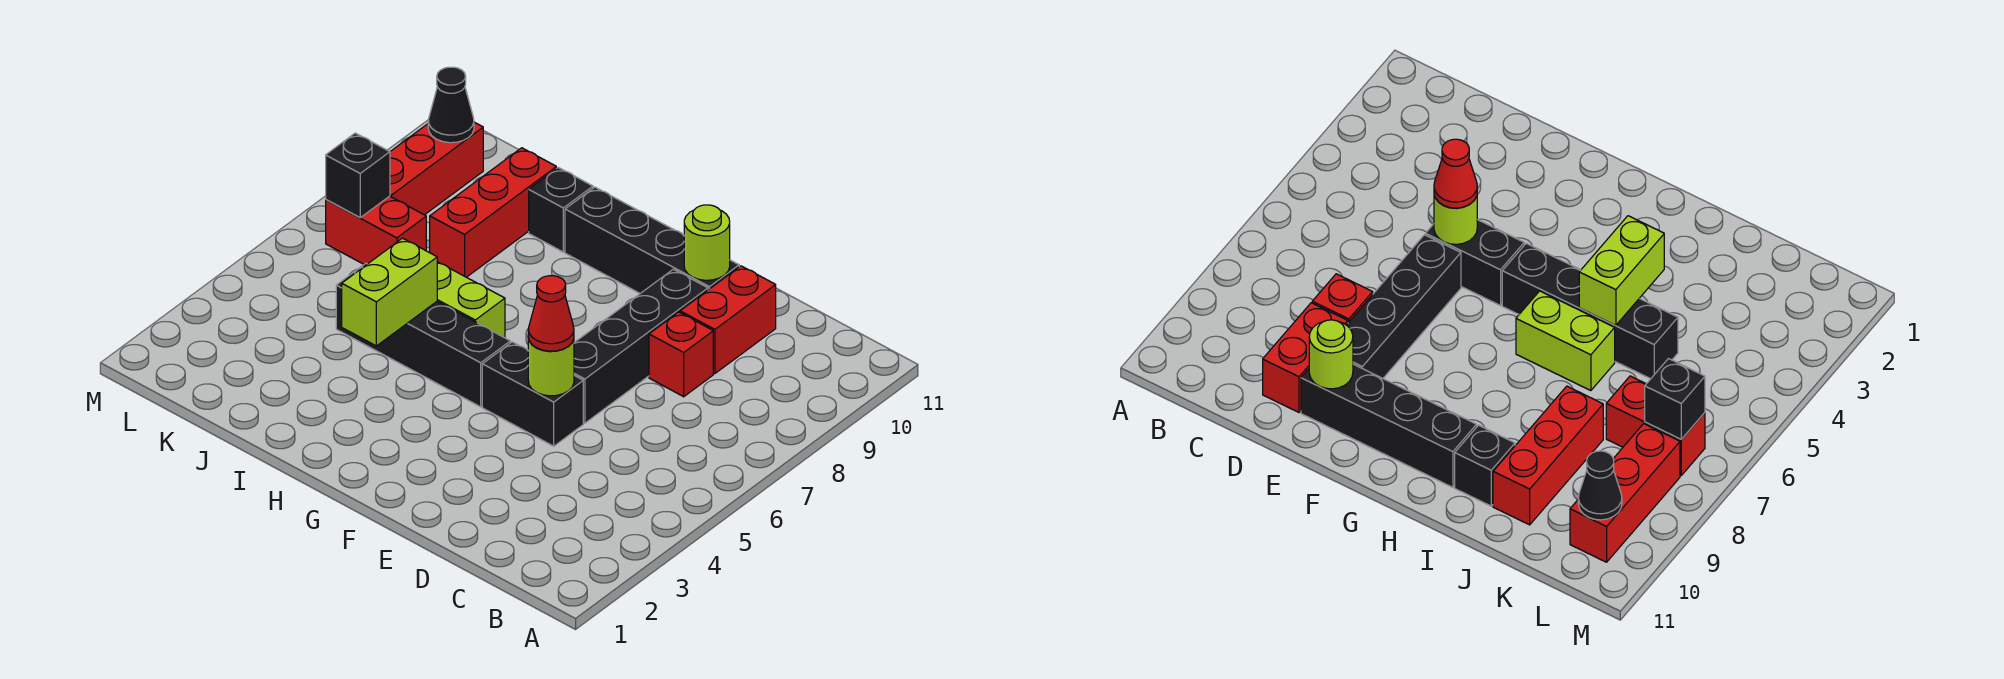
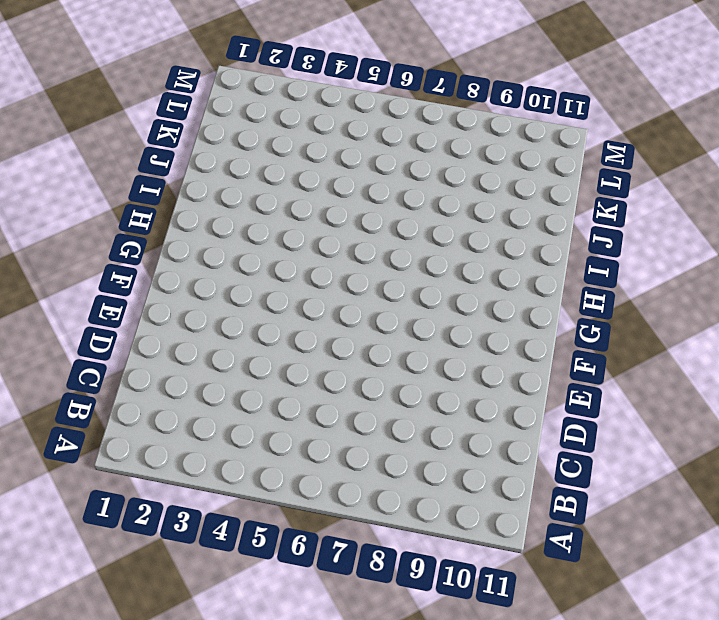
none -> red 1x1 brick [649,312,713,397]
none -> red 1x2 brick [680,266,776,374]
none -> black 1x2 brick [482,342,583,446]

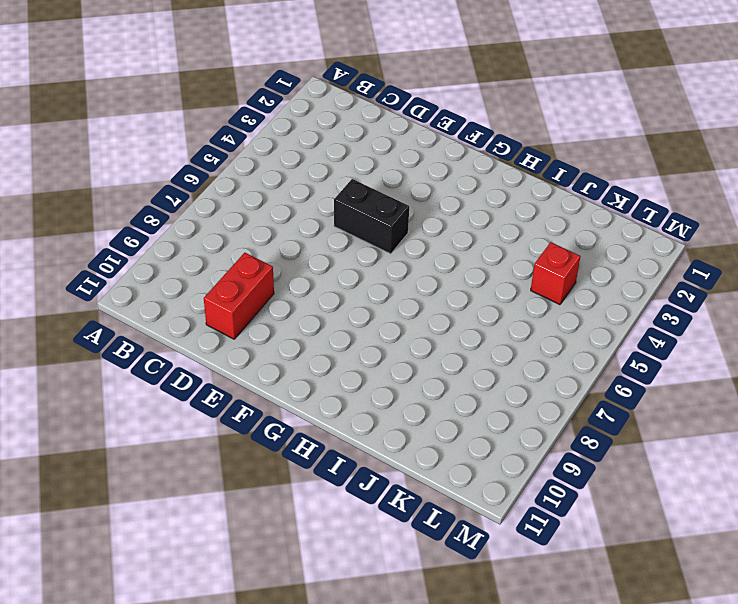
red 1x1 brick [531,242,581,305] -> red 1x1 brick moved to [649,312,713,397]
none -> black 1x4 brick [574,269,708,423]
none -> black 1x4 brick [565,187,739,293]
none -> black 1x4 brick [336,263,510,407]

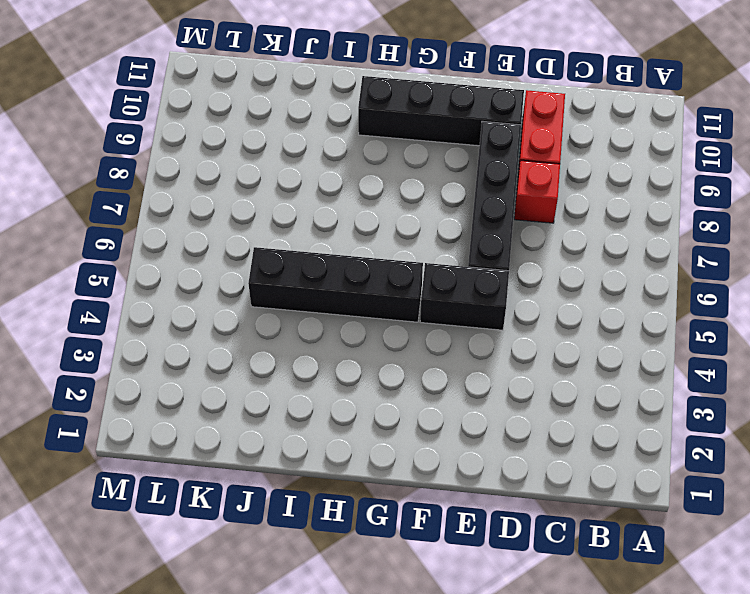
none -> lime 1x2 brick [437,262,505,338]
none -> black 1x1 brick [529,168,593,252]
none -> red 1x3 brick [430,148,556,277]

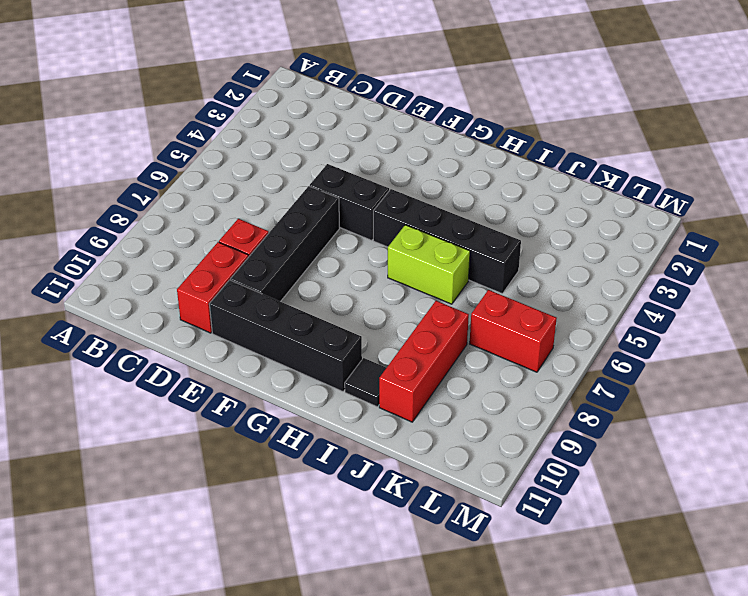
black 1x1 tile [345,358,386,407] -> black 1x1 brick [529,168,593,252]
none -> red 1x3 brick [390,122,483,215]
none -> lime 1x1 round brick [528,337,574,396]
none -> lime 1x1 round brick [684,205,730,280]

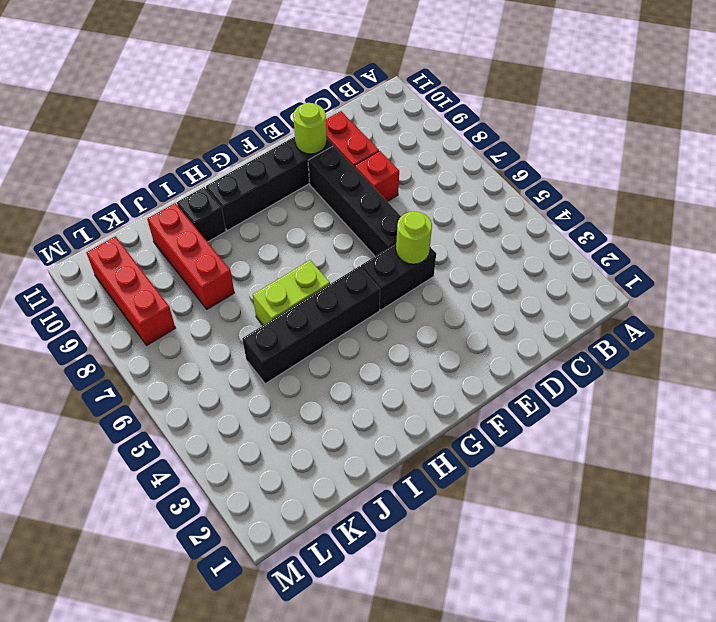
none -> red 1x2 brick [326,196,426,264]
none -> lime 1x2 brick [342,238,437,346]
none -> black 1x1 brick [326,133,390,217]

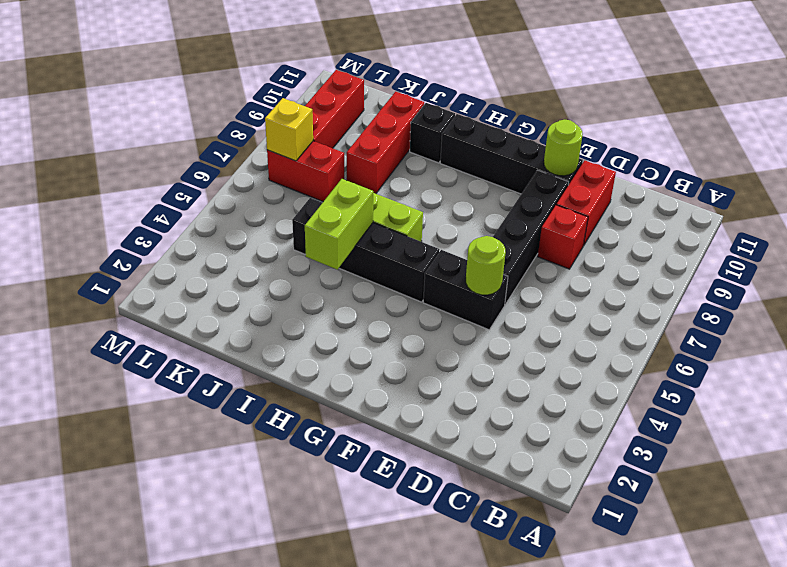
yellow 1x1 brick [265,98,313,161] -> black 1x1 brick [326,133,390,217]
none -> black 1x1 cone [428,67,474,143]
none -> red 1x1 cone [528,276,574,351]

